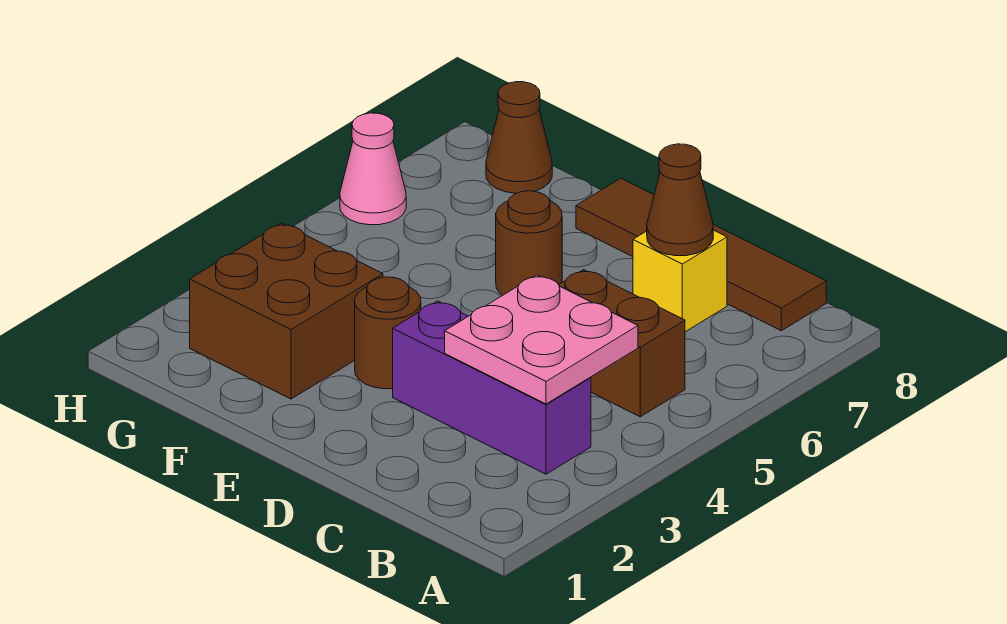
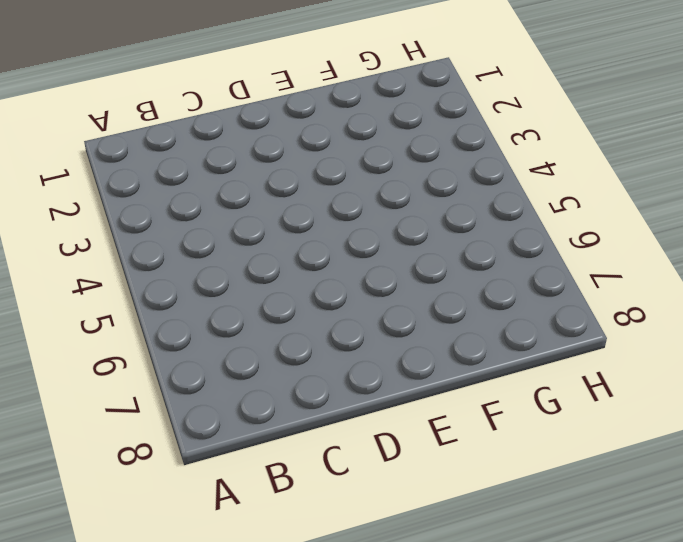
none -> purple 1x3 brick [393,301,591,474]
none -> brown 1x2 brick [559,270,685,417]

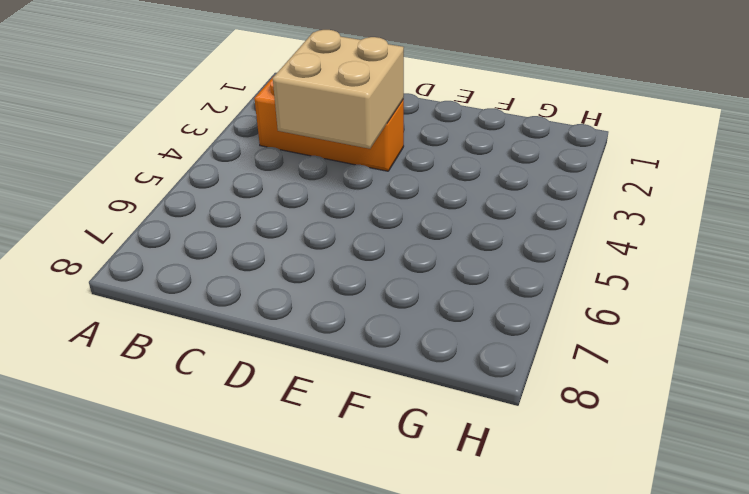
orange 1x3 brick [254,76,404,171] -> purple 1x3 brick [393,301,591,474]
tan 2x2 brick [273,30,404,149] -> pink 2x2 plate [445,275,638,404]
none -> brown 1x2 brick [559,270,685,417]
none -> brown 1x4 tile [576,178,826,331]

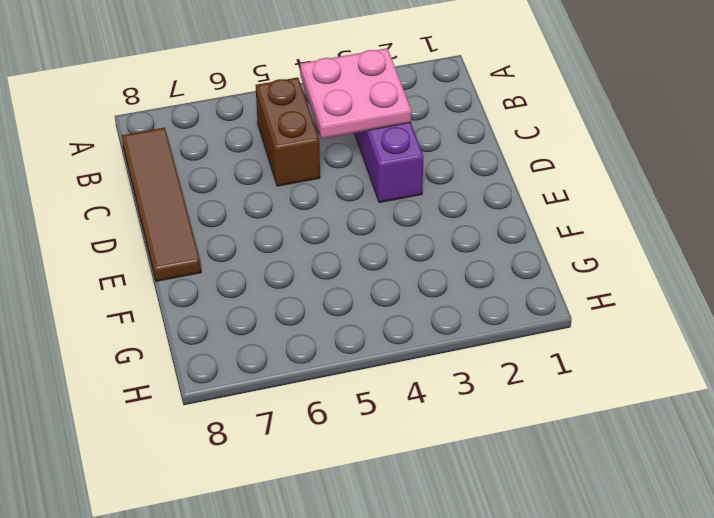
none -> yellow 1x1 brick [633,230,727,332]
none -> brown 1x1 round brick [355,277,421,389]

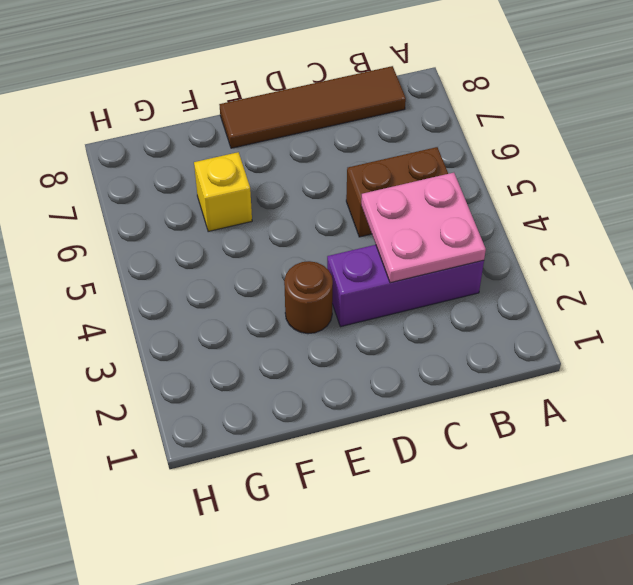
yellow 1x1 brick [194,152,252,232] -> yellow 1x1 brick moved to [633,230,727,332]
none -> brown 1x1 round brick [496,191,562,295]
none -> brown 2x2 brick [190,223,383,399]

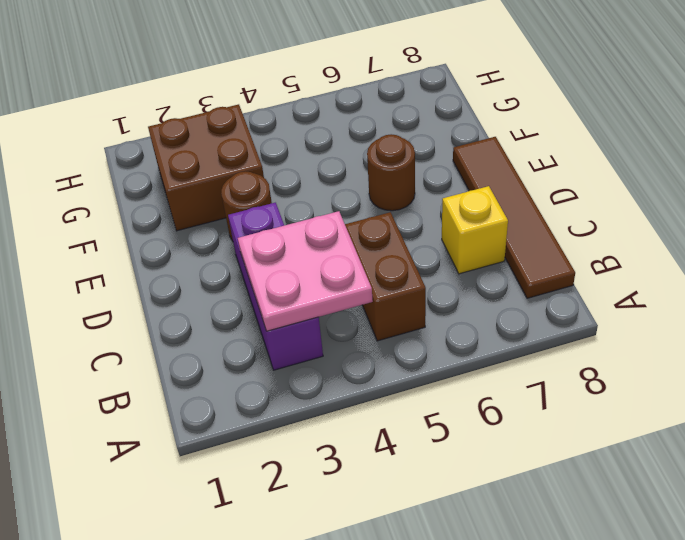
none -> brown 1x1 cone [486,82,552,193]
none -> pink 1x1 cone [340,113,406,225]

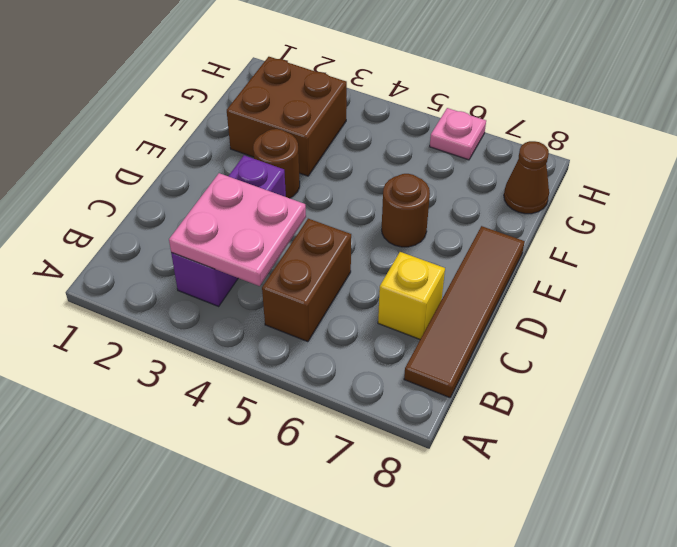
pink 1x1 plate [430,108,486,160] -> pink 1x1 cone [340,113,406,225]
none -> brown 1x1 cone [647,144,713,256]

